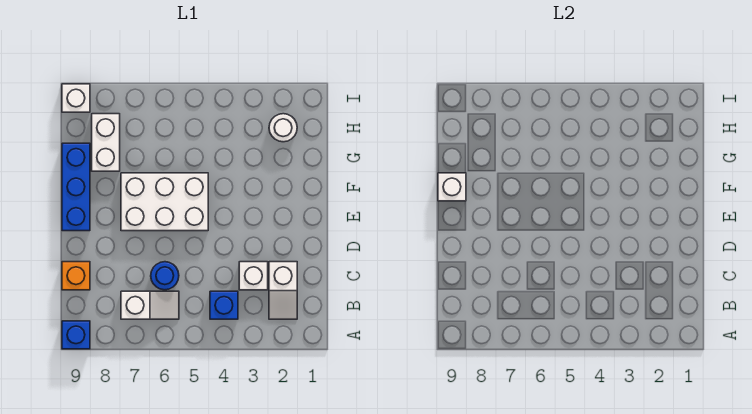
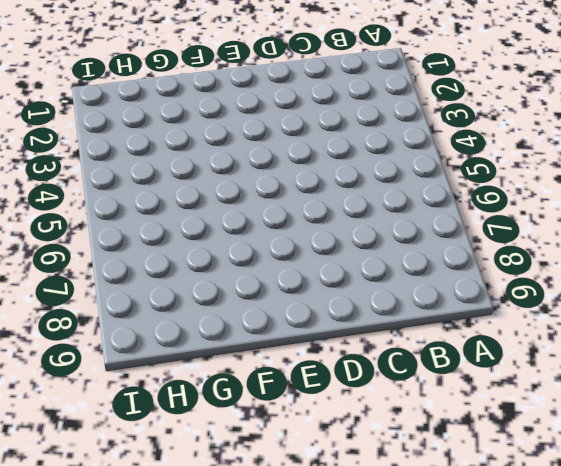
none -> blue 1x1 brick [62,321,90,349]
none -> white 1x2 slope [269,262,297,319]
none -> blue 1x1 brick [210,291,238,319]

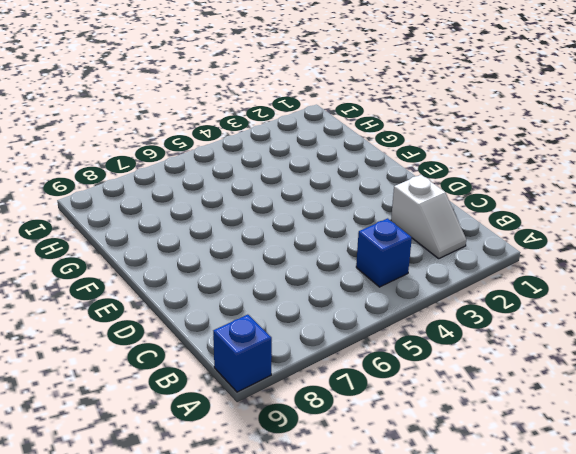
none -> white 1x2 slope [121,291,179,319]
none -> white 1x1 brick [239,262,268,290]
none -> blue 1x1 round brick [151,262,179,290]

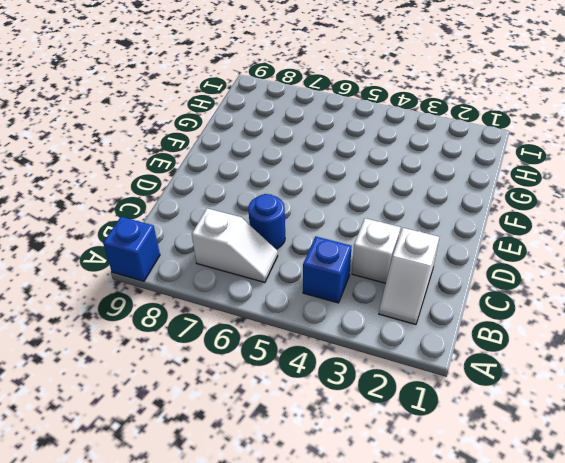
none -> orange 1x1 brick [62,262,90,290]
none -> white 2x3 brick [121,173,208,231]
none -> blue 1x3 brick [62,143,90,231]

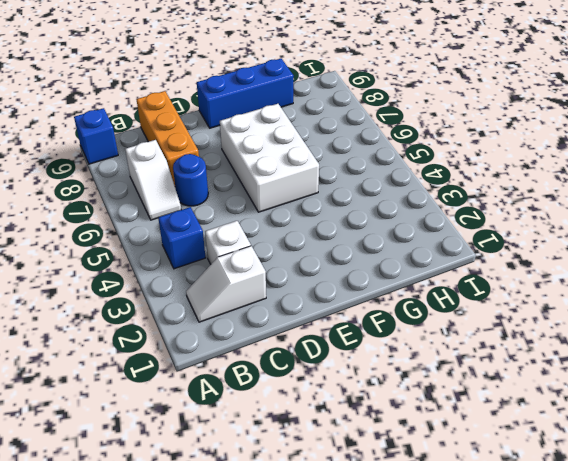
orange 1x3 brick [136,91,199,186] -> orange 1x1 brick [62,262,90,290]
none -> white 1x2 brick [92,114,120,171]
none -> white 1x1 round brick [269,114,297,142]
none -> white 1x1 brick [62,84,90,112]

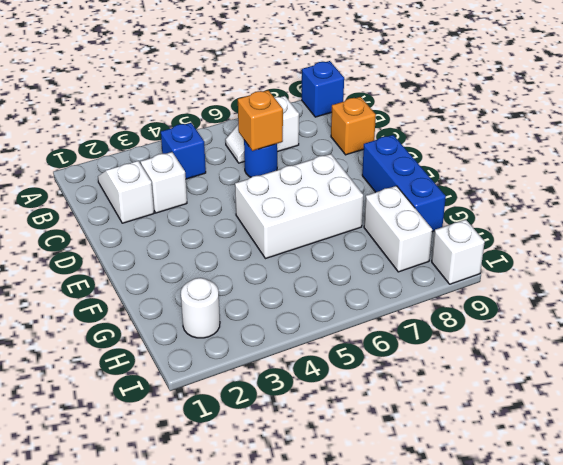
orange 1x1 brick [238,90,283,151] -> none
none -> white 1x1 brick [438,173,466,201]

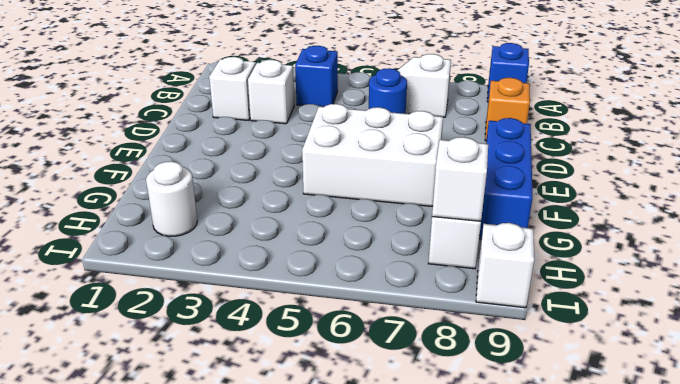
white 1x1 brick [432,137,488,221] -> white 1x1 brick moved to [438,173,466,201]

